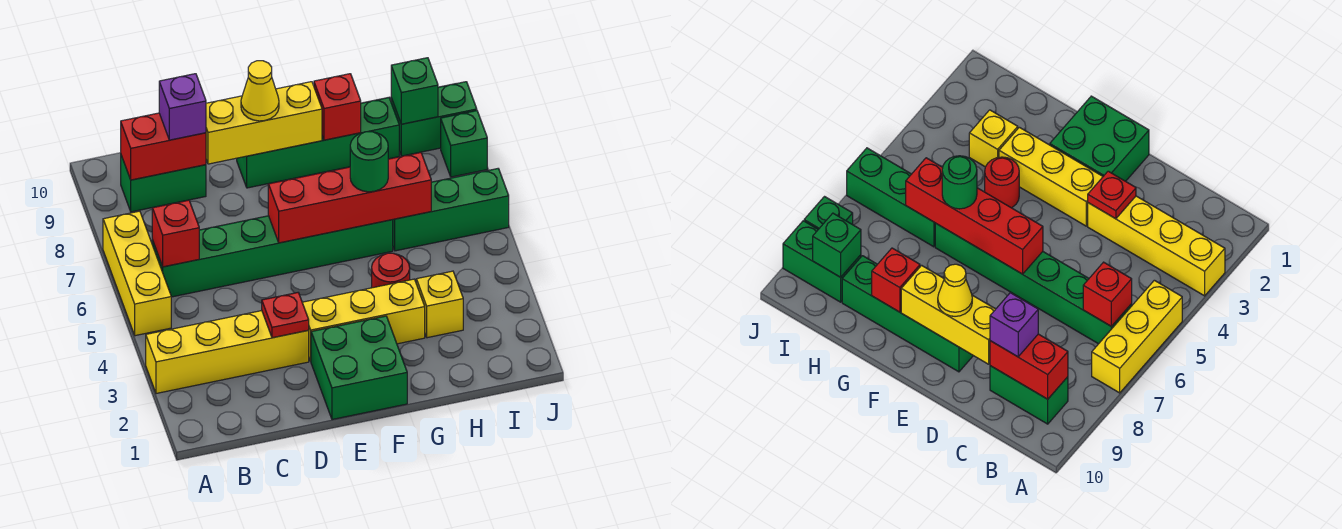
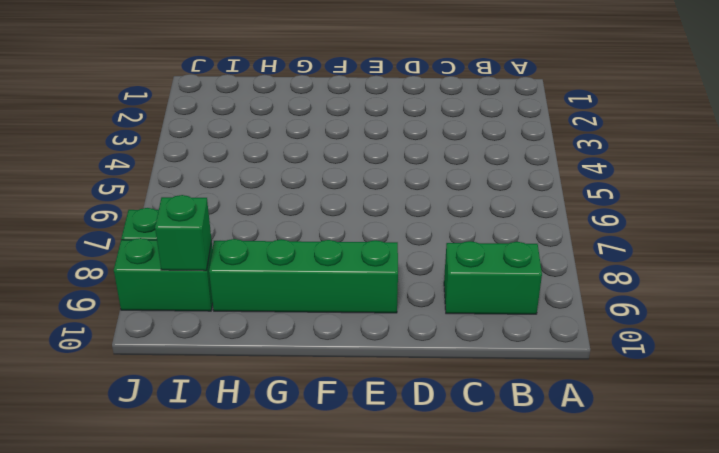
none -> yellow 1x4 brick [146,311,309,394]
none -> yellow 1x3 brick [103,211,171,336]
none -> green 1x6 brick [152,216,393,297]

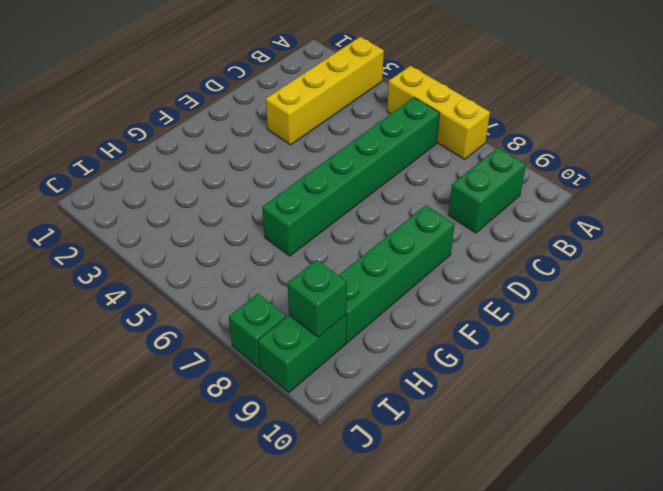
none -> green 2x2 brick [311,316,407,419]
none -> yellow 1x3 brick [302,279,425,361]
none -> red 1x1 round brick [372,253,410,288]

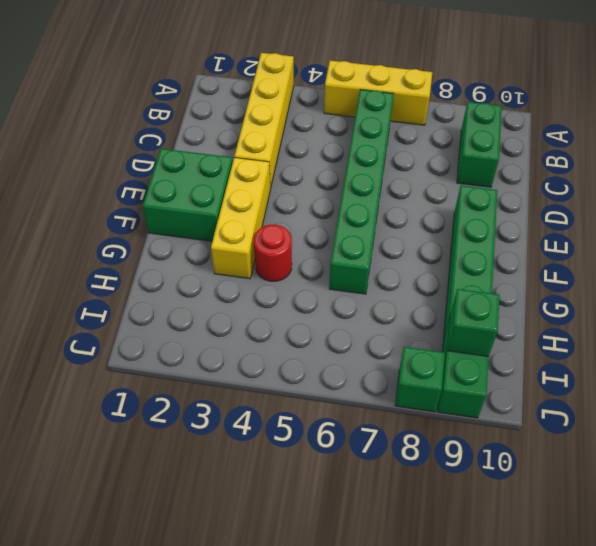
none -> yellow 1x1 brick [416,271,463,338]
none -> green 1x3 brick [393,169,509,251]
none -> red 1x1 brick [152,200,199,267]

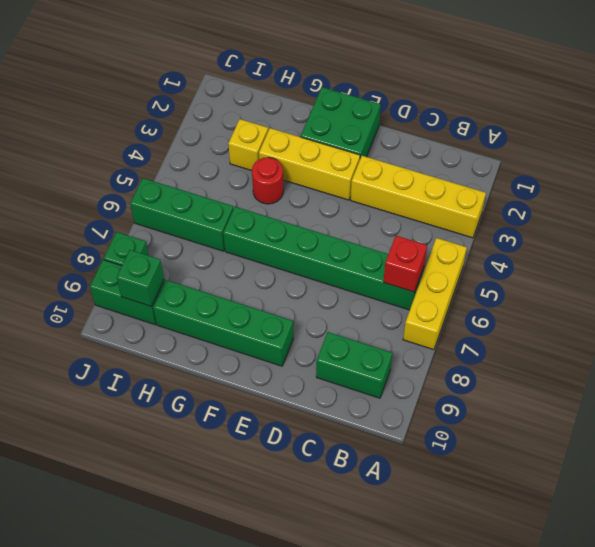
none -> red 1x2 brick [121,113,206,180]
none -> red 1x1 plate [262,293,309,338]
none -> yellow 1x3 brick [206,82,322,164]

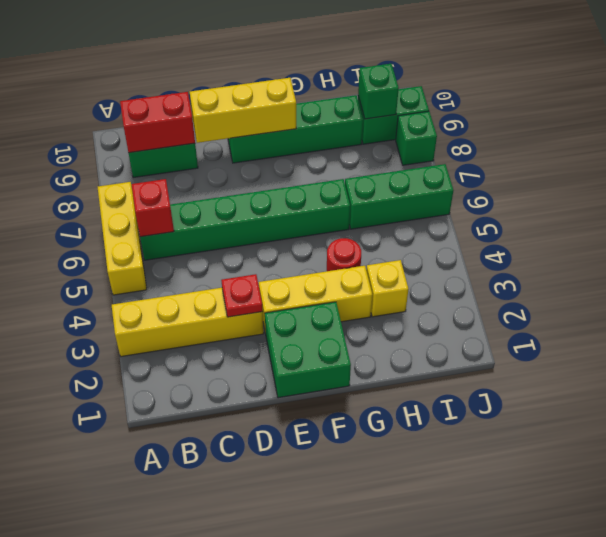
none -> red 1x4 brick [268,152,431,243]
none -> red 1x1 brick [314,74,361,140]
none -> purple 1x1 brick [159,74,206,140]

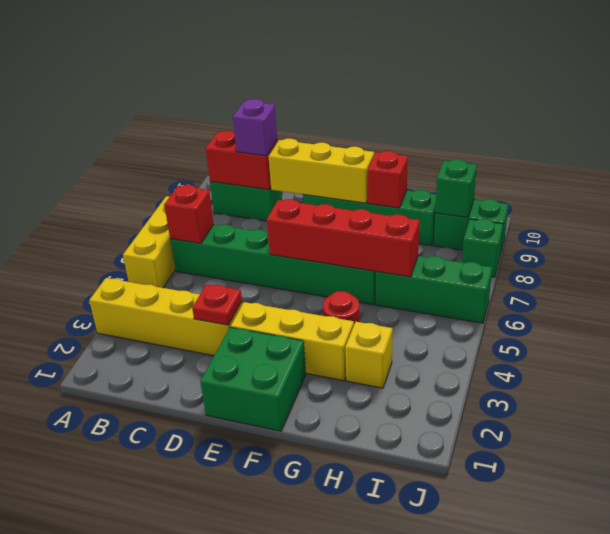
none -> yellow 1x1 cone [241,61,279,121]
none -> green 1x1 round brick [350,132,388,192]

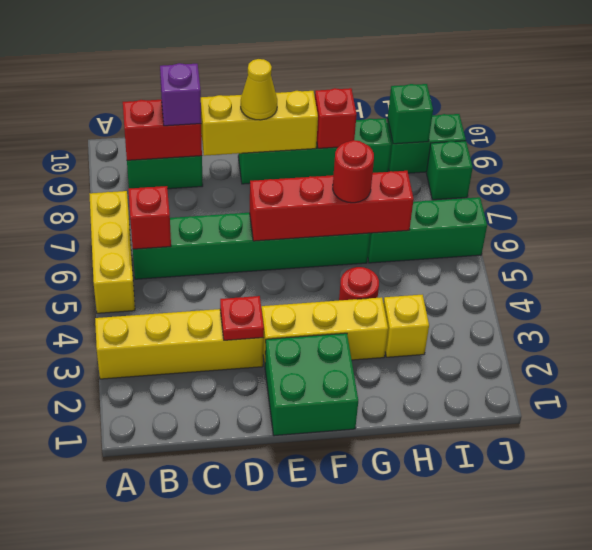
red 1x1 round brick [333,140,374,203] -> green 1x1 round brick [350,132,388,192]

